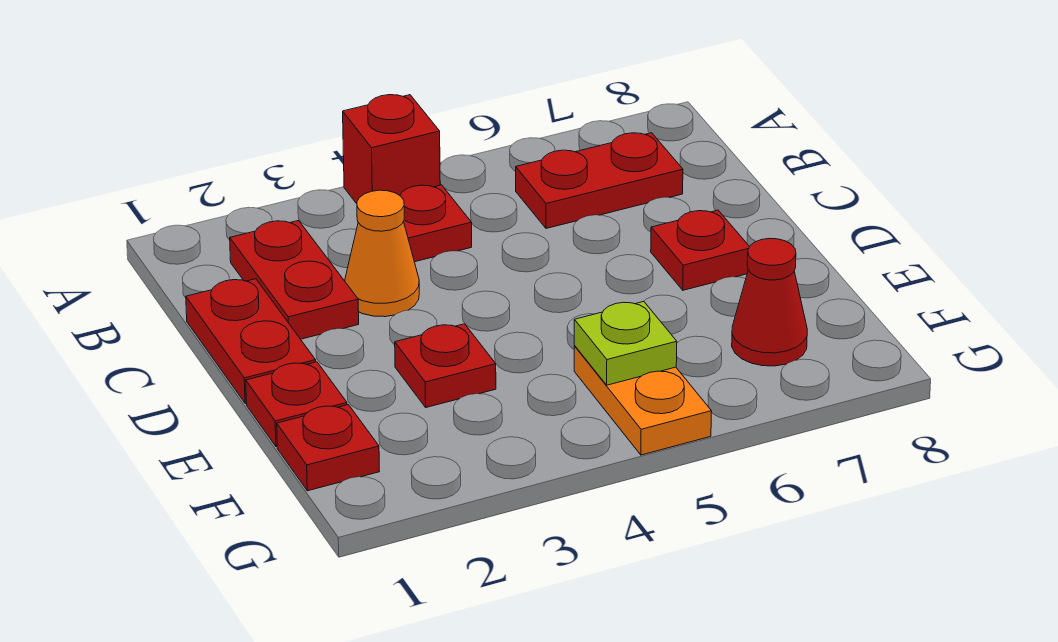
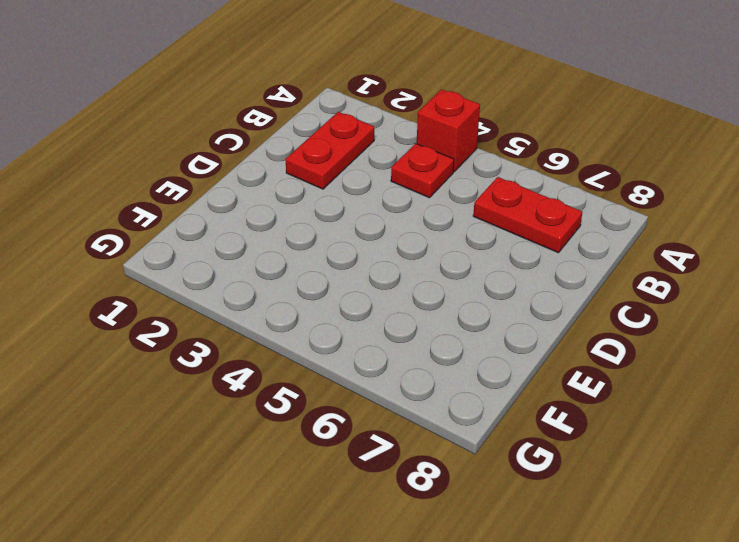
none -> red 1x2 plate [186,279,316,404]
none -> orange 1x1 cone [345,190,419,317]
none -> red 1x1 plate [651,210,750,290]

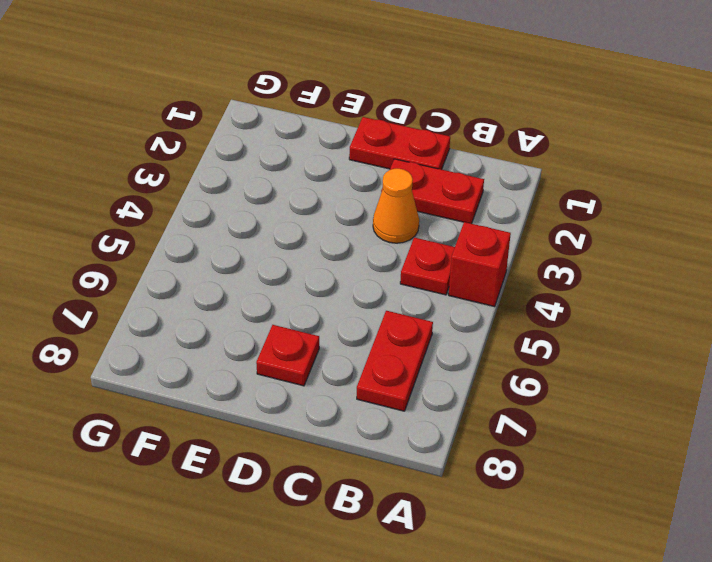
none -> red 1x1 plate [246,362,347,447]
none -> red 1x1 plate [395,324,496,407]
none -> red 1x1 plate [277,405,380,491]

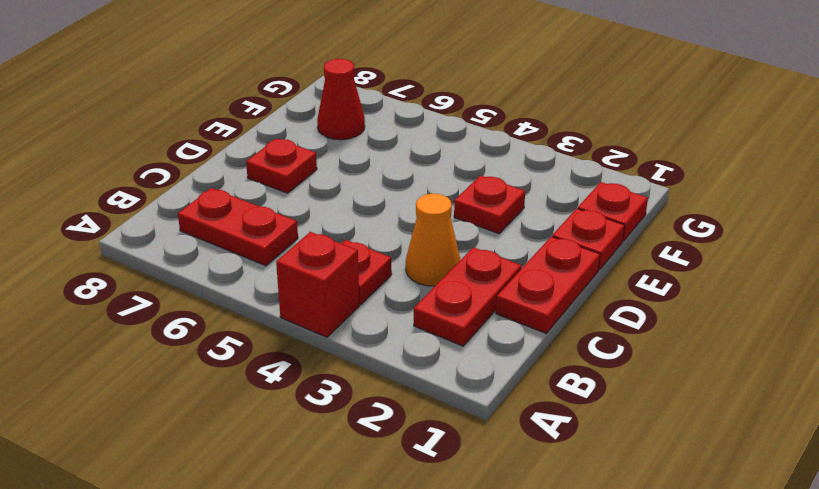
none -> orange 1x2 plate [574,346,712,455]
none -> lime 1x1 plate [574,301,677,385]

